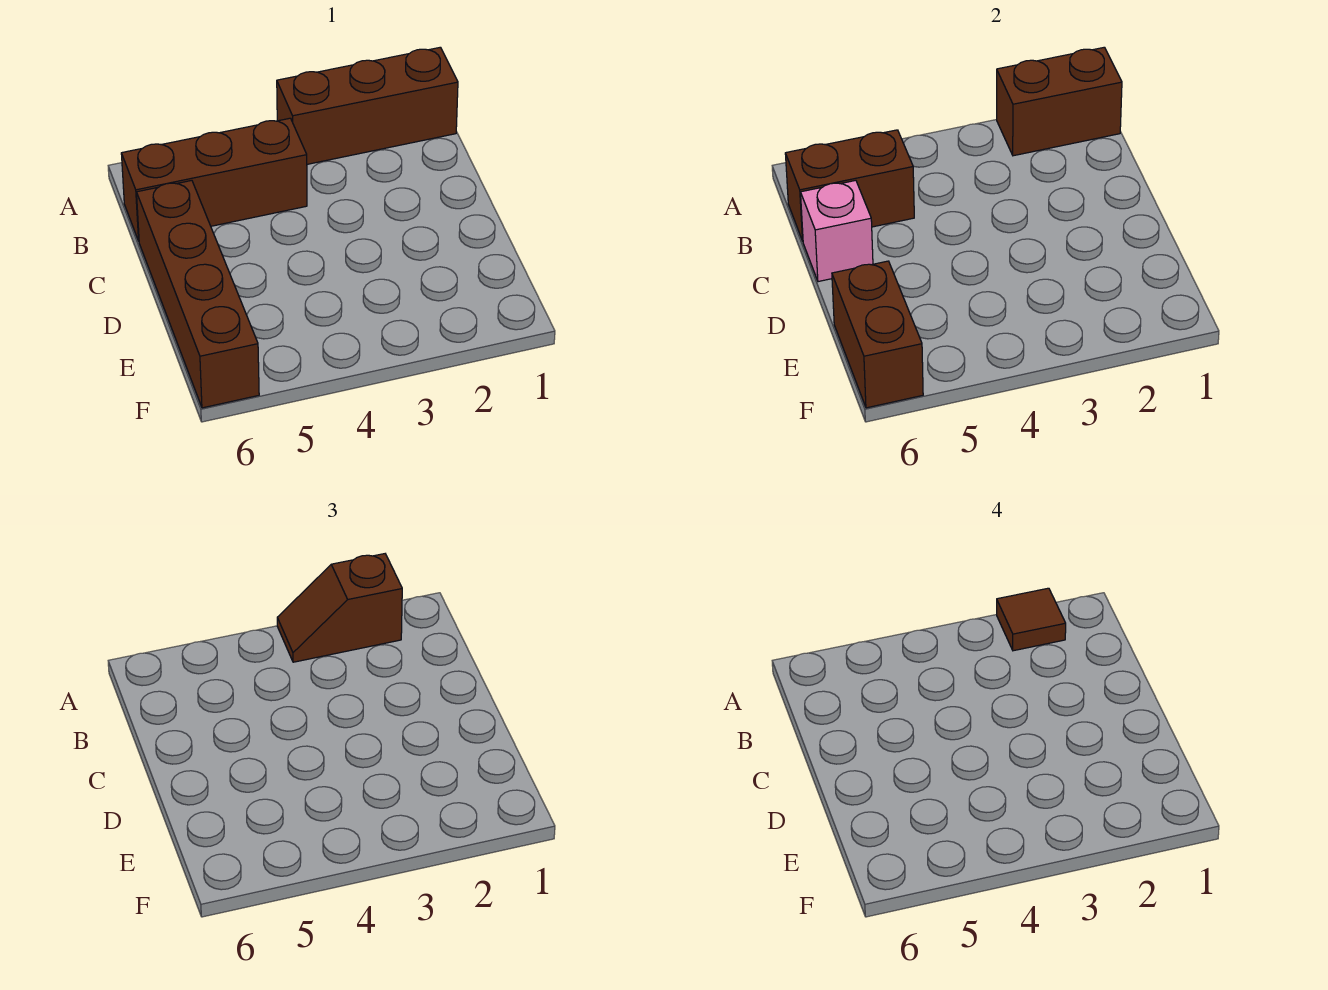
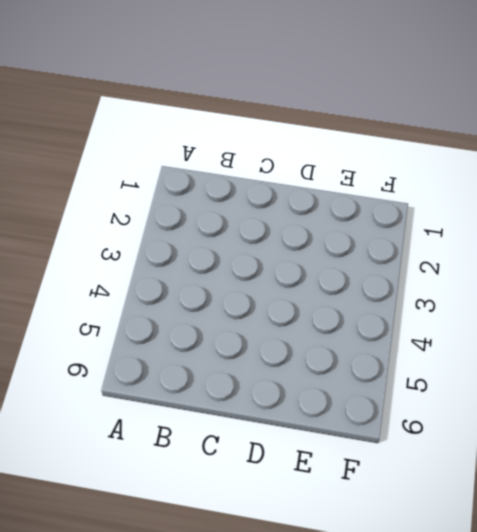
none -> brown 1x3 brick [277,47,458,164]
none -> brown 1x3 brick [121,118,307,241]

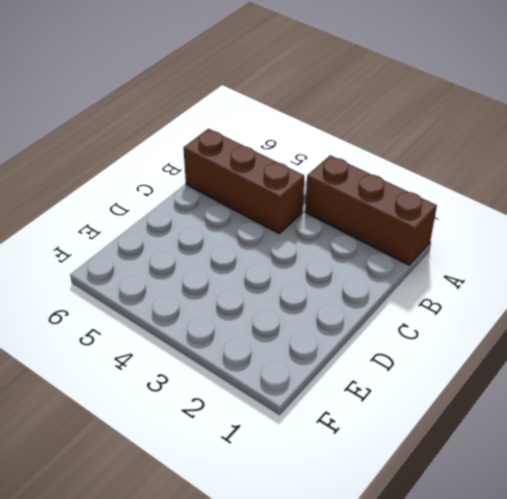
none -> brown 1x4 brick [137,180,259,408]
none -> brown 1x2 brick [997,47,1122,156]

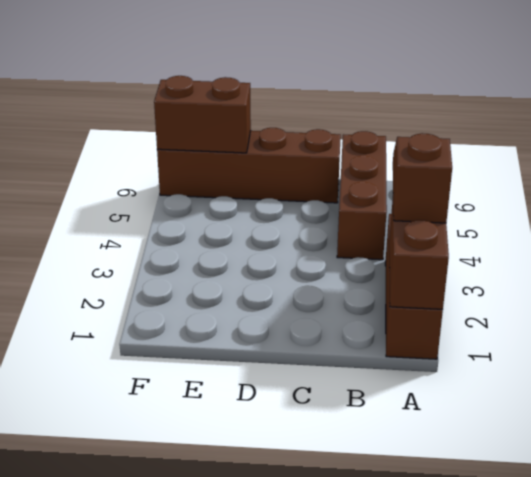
none -> brown 1x2 brick [785,130,914,241]
none -> pink 1x1 brick [801,180,873,282]

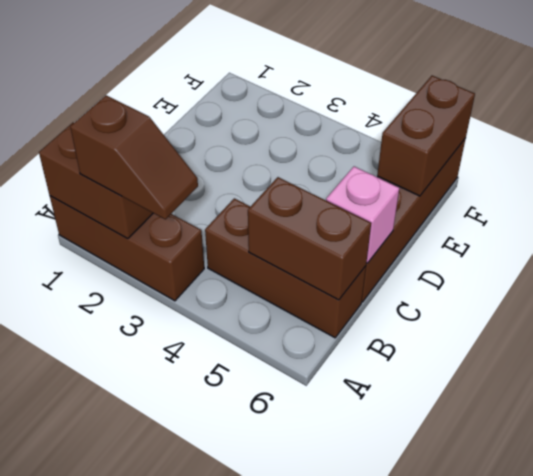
none -> brown 1x1 tile [997,588,1066,651]

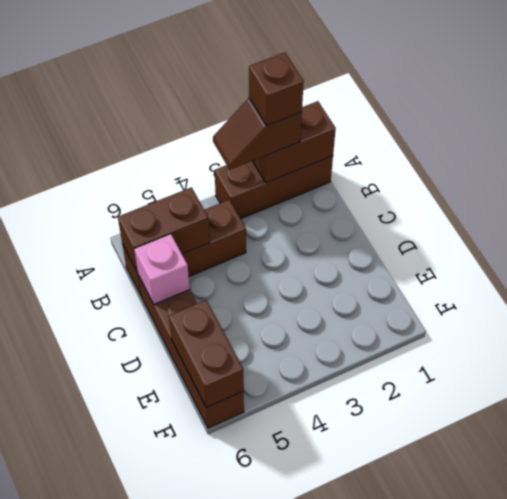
brown 1x1 brick [249,53,304,126] -> brown 1x1 tile [997,588,1066,651]

